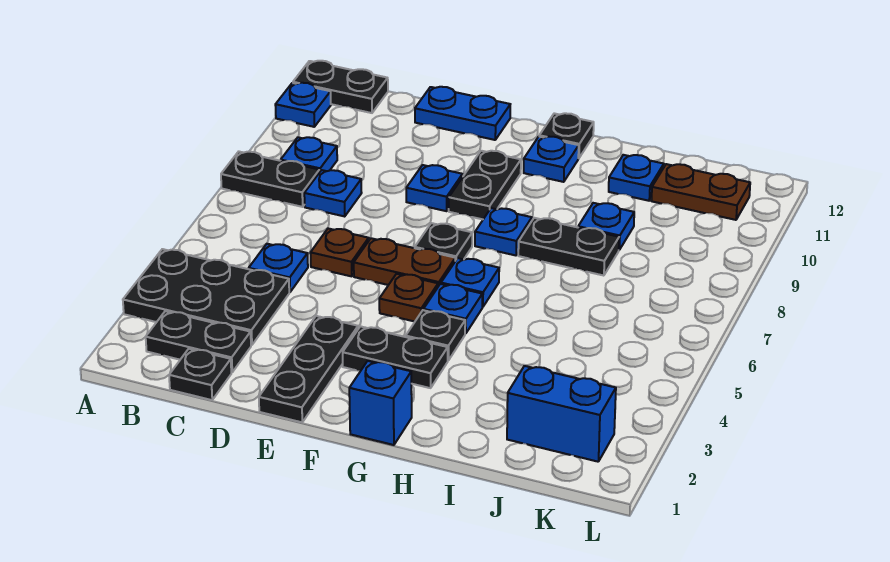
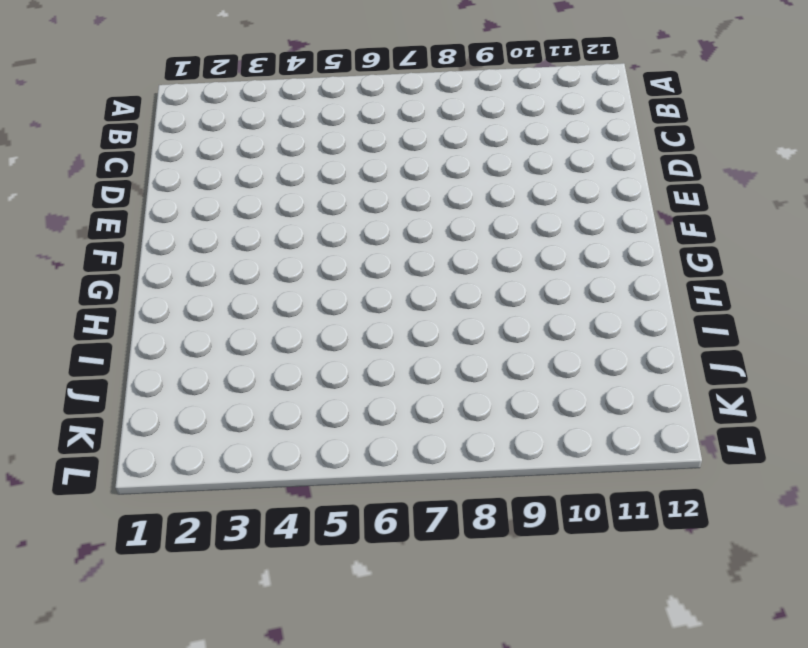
none -> black 2x3 plate [123,249,289,345]
none -> black 1x2 plate [221,152,319,207]
none -> blue 1x1 plate [275,83,331,127]
none -> black 1x2 plate [293,61,388,113]

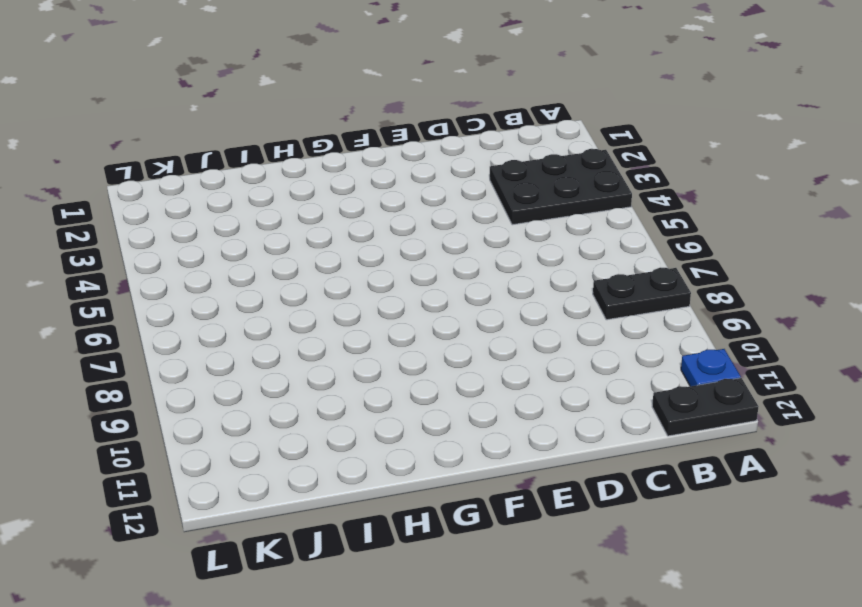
none -> black 1x2 plate [146,311,251,372]
none -> blue 1x1 plate [281,137,337,172]
none -> black 1x1 plate [169,349,231,400]
none -> blue 1x1 plate [249,244,308,292]

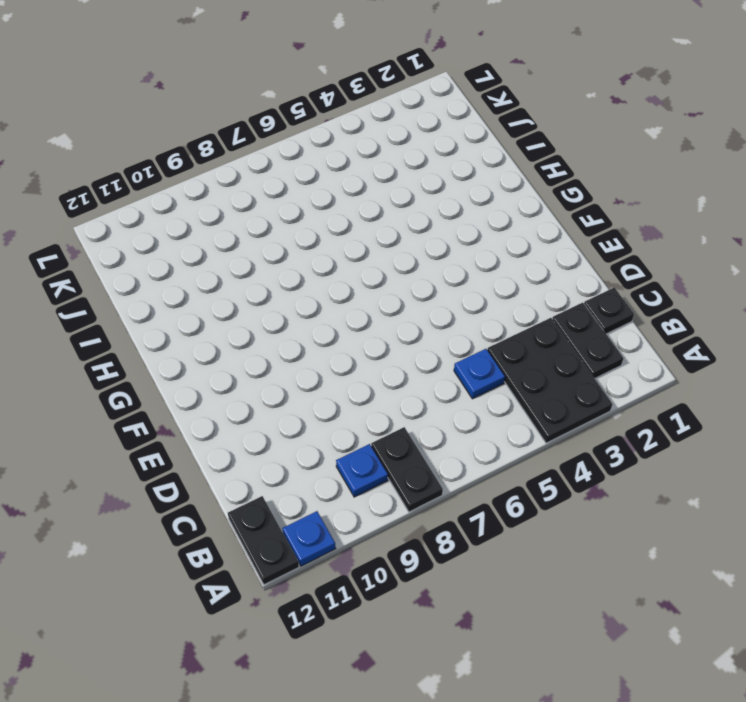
none -> blue 1x1 plate [304,170,362,217]
none -> brown 1x1 plate [310,229,369,276]
none -> blue 1x2 plate [415,87,510,140]
none -> black 1x3 plate [259,316,358,422]

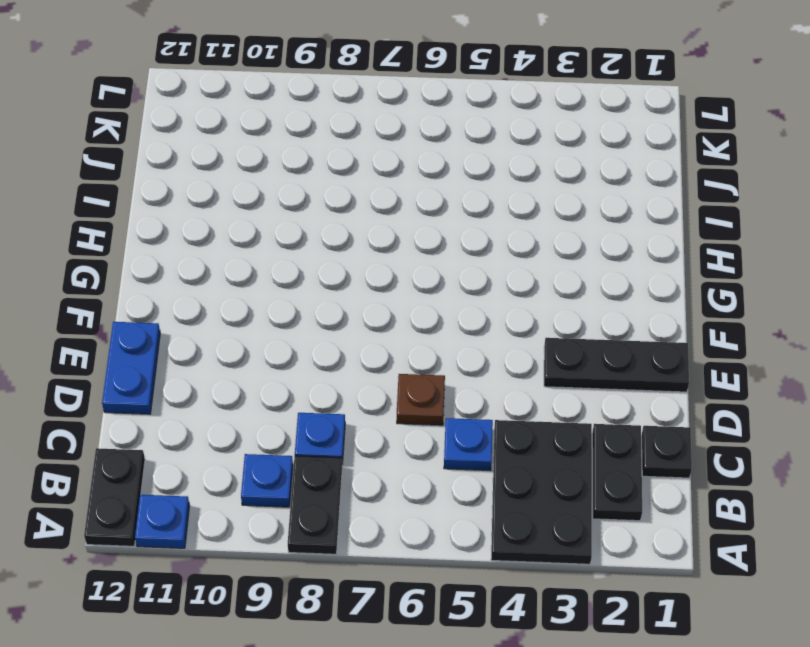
none -> brown 1x2 plate [354,238,455,286]
none -> blue 1x1 plate [406,165,463,211]
none -> black 1x2 plate [343,326,448,388]
none -> brown 1x1 plate [379,274,438,322]

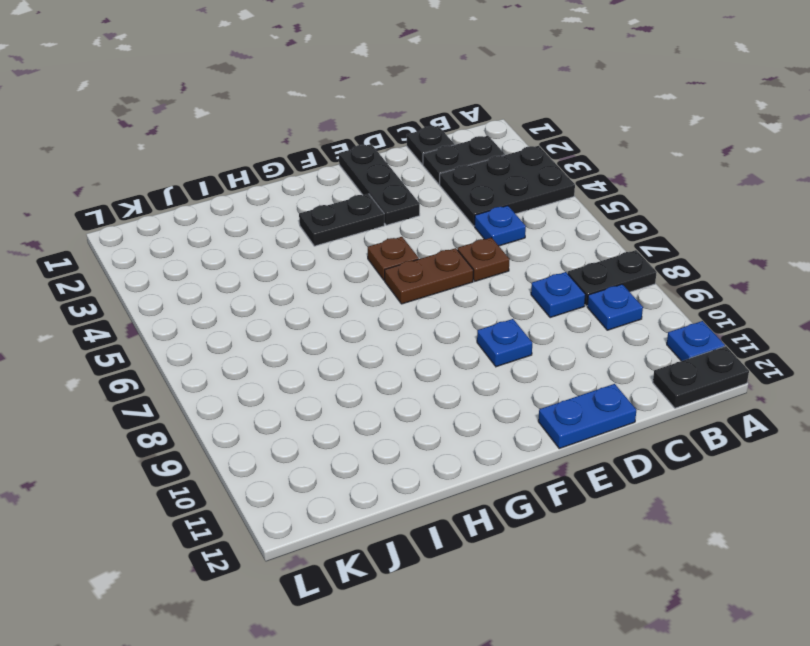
none -> black 1x1 plate [415,223,472,261]
none -> black 1x2 plate [449,151,521,219]
none -> blue 1x1 brick [349,361,412,445]
none -> black 1x1 plate [406,310,465,361]

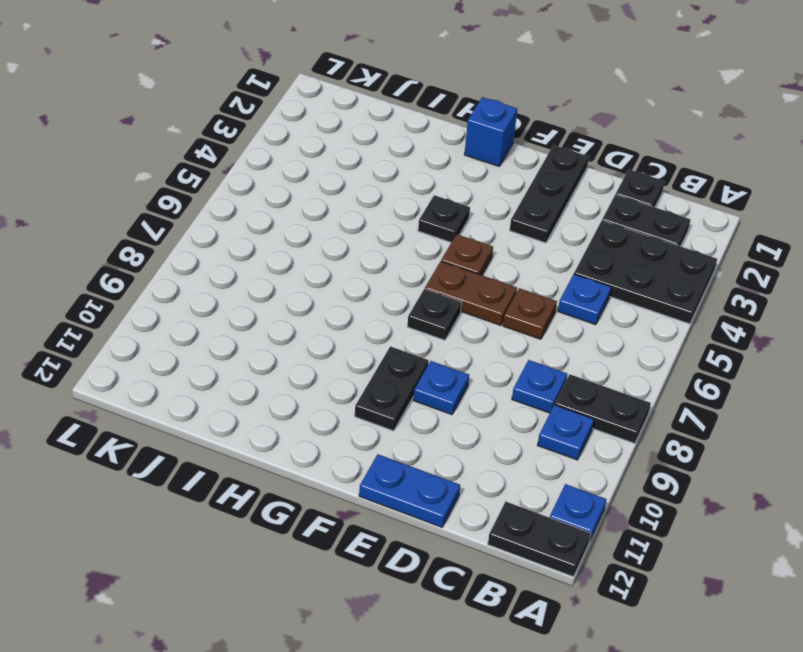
none -> black 1x2 plate [343,326,448,388]
none -> blue 1x1 plate [424,284,482,334]
none -> blue 1x1 plate [441,258,499,307]
none -> blue 1x1 plate [475,208,532,255]

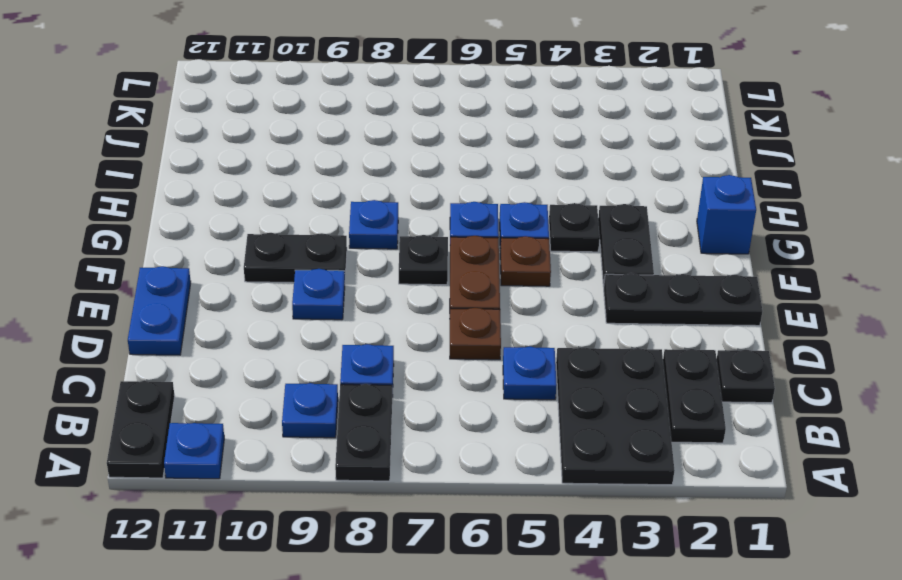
none -> blue 1x1 plate [524,137,579,182]
none -> black 1x1 plate [539,113,594,158]
none -> black 1x2 plate [518,218,619,276]
none -> blue 1x1 plate [578,203,634,250]

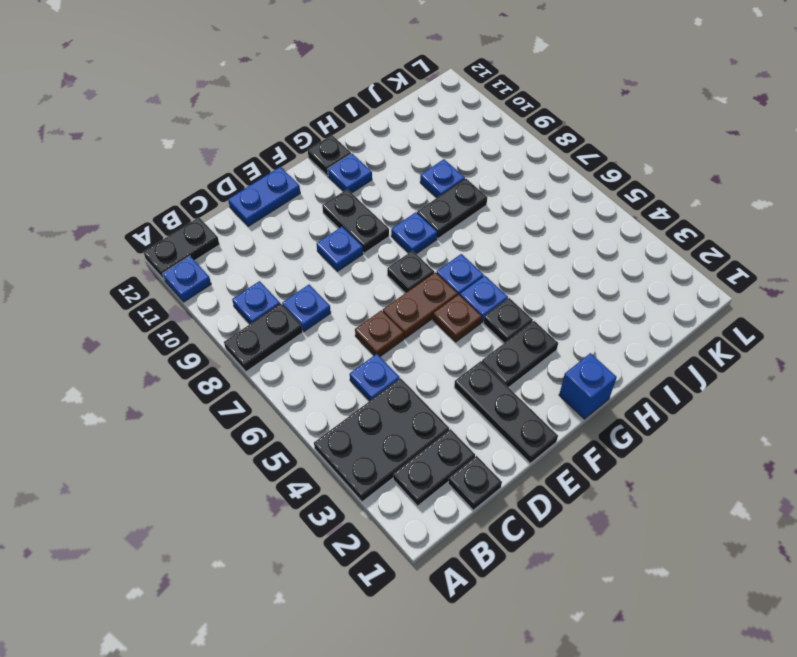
none -> blue 1x1 plate [609,155,664,201]
none -> blue 1x2 brick [507,366,616,462]
none -> brown 1x2 plate [652,164,750,220]

